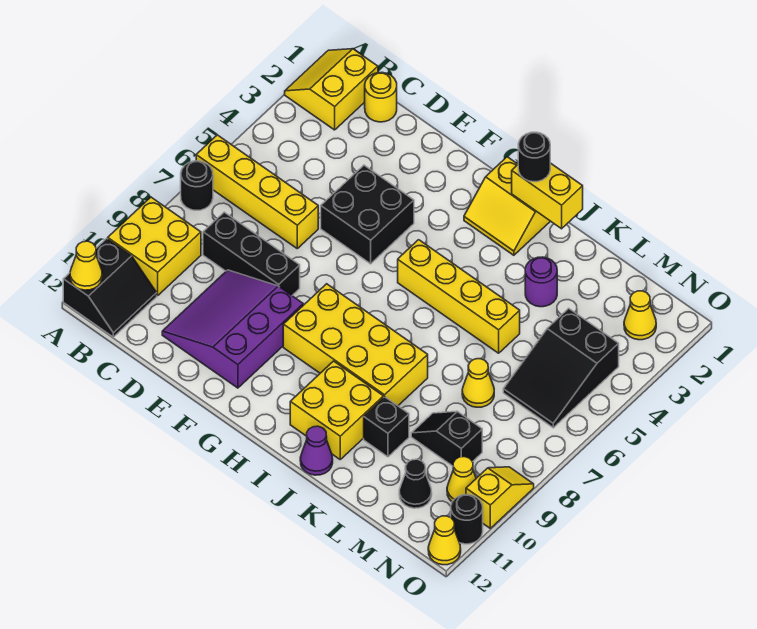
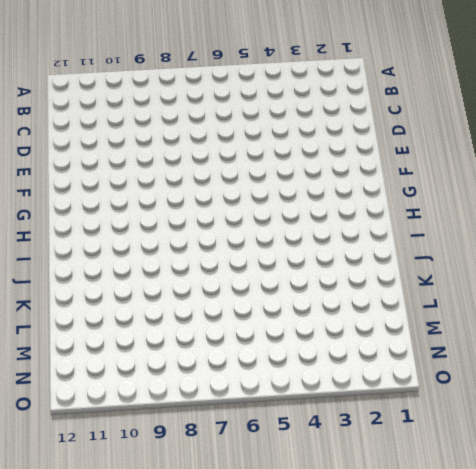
none -> yellow 2x2 slope [285,49,378,130]
none -> yellow 1x4 brick [196,135,318,248]
none -> black 1x1 round brick [181,161,213,210]

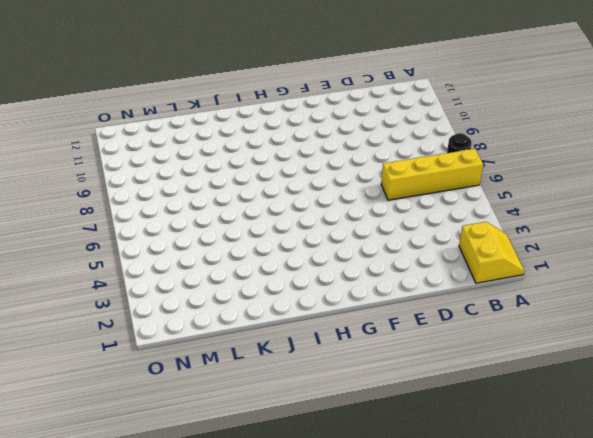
none -> yellow 2x2 brick [108,197,201,296]
none -> black 2x2 slope [63,239,157,337]
none -> yellow 1x1 round brick [365,72,397,122]

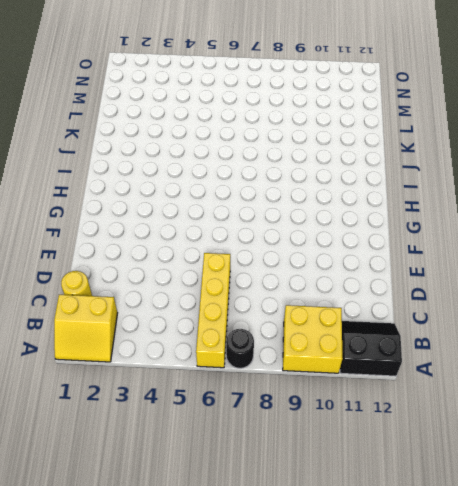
none -> black 1x3 brick [203,212,300,295]
none -> purple 3x3 slope [162,270,303,388]
none -> black 2x2 brick [321,165,414,264]

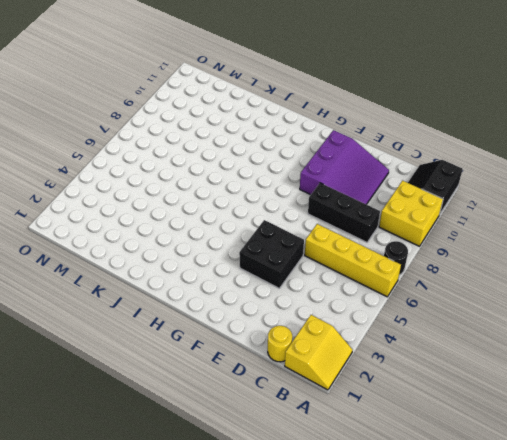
none -> yellow 2x4 brick [283,284,428,406]
none -> yellow 2x2 slope [464,157,550,255]
none -> yellow 1x4 brick [398,240,520,353]

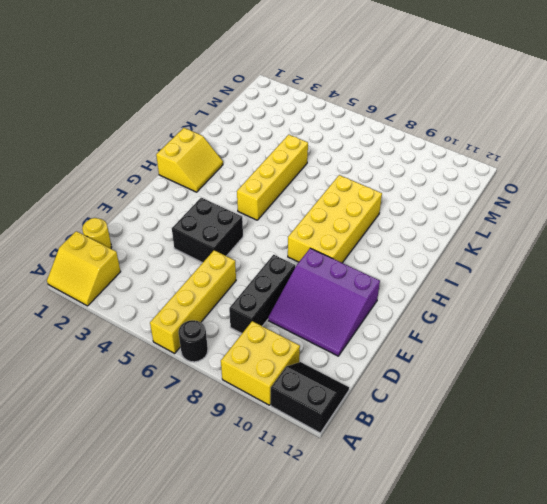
none -> yellow 2x2 brick [290,361,384,459]
none -> purple 1x1 cone [300,426,333,475]
none -> purple 1x1 round brick [525,257,557,307]

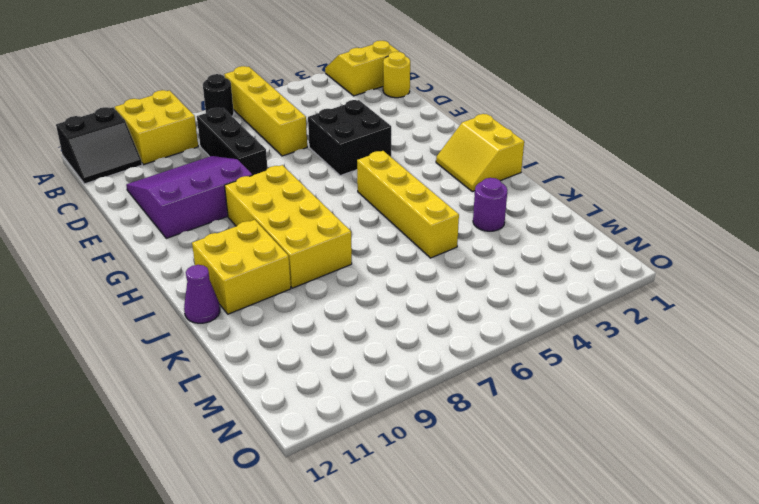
none -> black 1x1 brick [364,397,409,457]
none -> yellow 1x1 cone [462,359,494,407]
none -> black 1x2 slope [411,411,482,466]

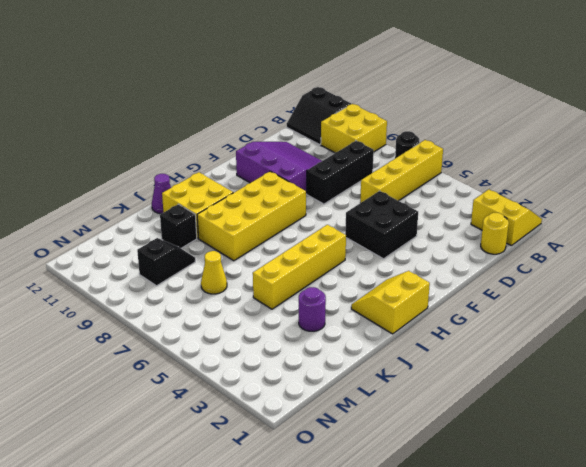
none -> black 2x3 slope [503,308,619,428]
none -> black 1x1 cone [399,459,432,508]
none -> yellow 1x1 cone [624,291,656,340]

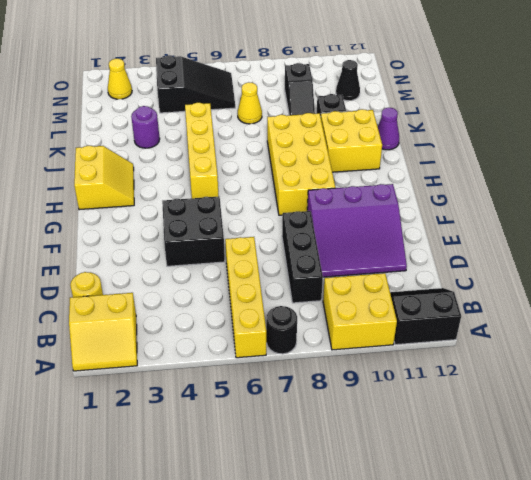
none -> yellow 1x1 cone [447,457,476,501]
none -> yellow 1x2 slope [466,467,534,528]
none -> black 1x1 round brick [451,495,483,544]

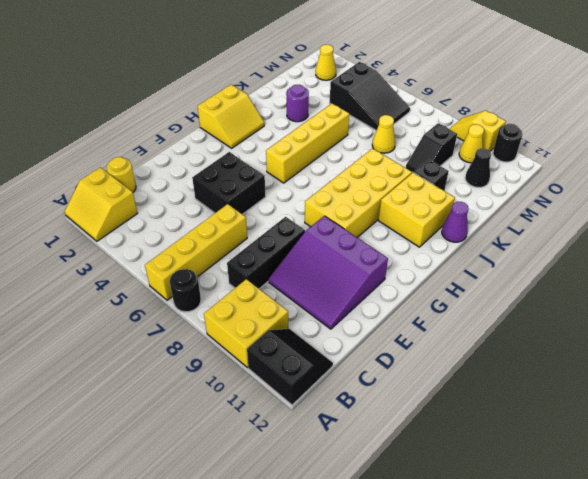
none -> yellow 1x1 cone [428,516,461,565]
none -> yellow 1x1 cone [70,241,102,290]
none -> yellow 1x2 brick [512,163,583,229]

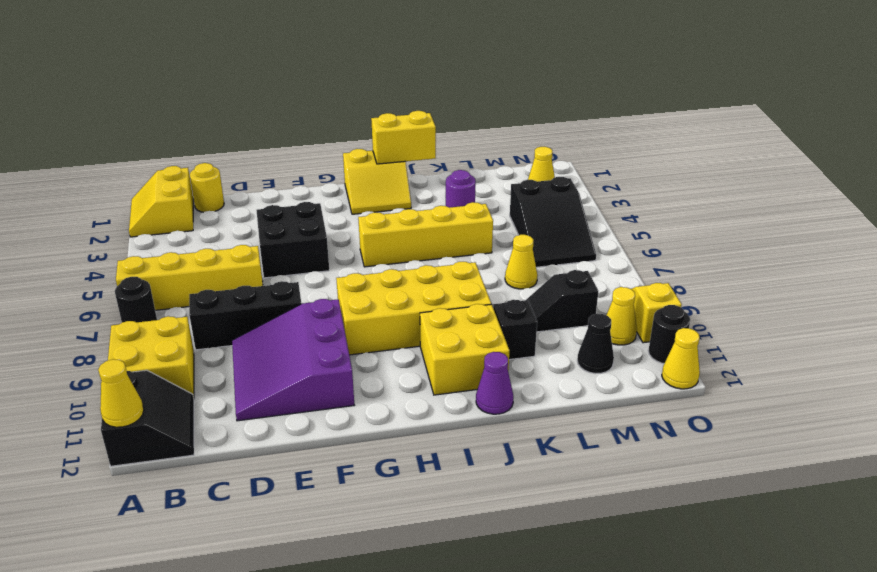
none -> black 1x1 round brick [518,132,550,182]

